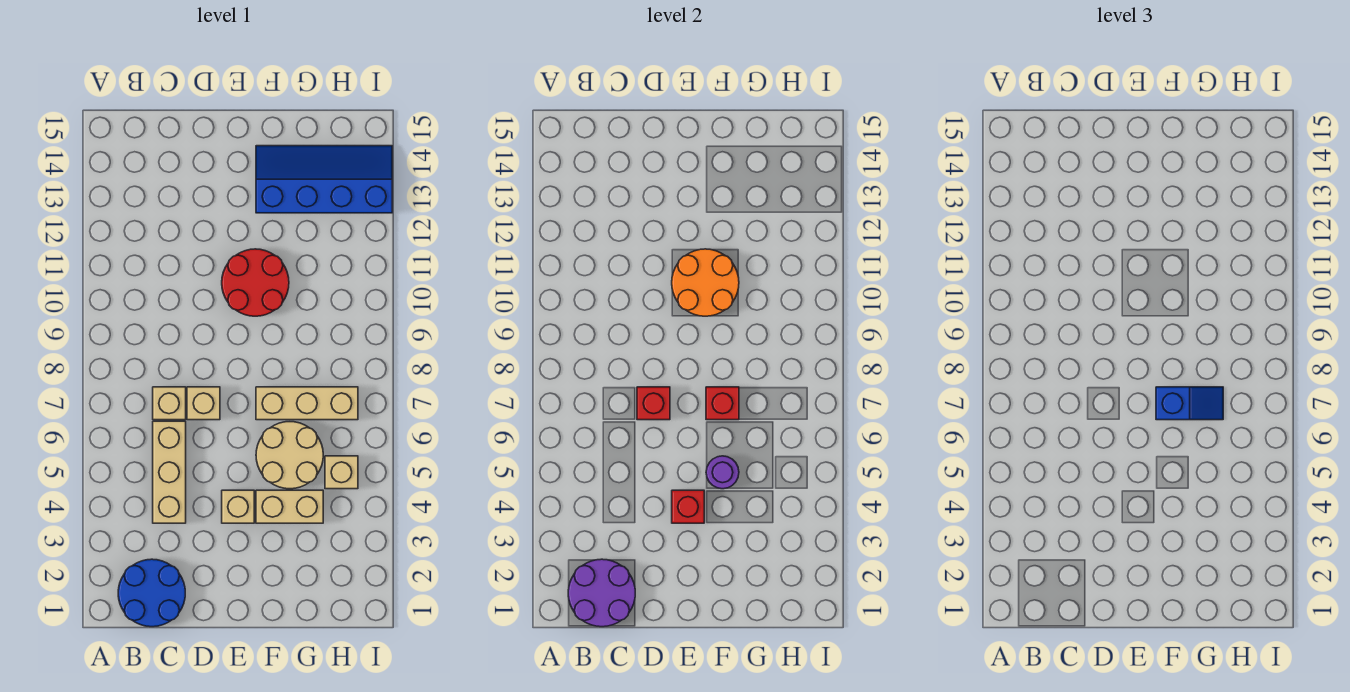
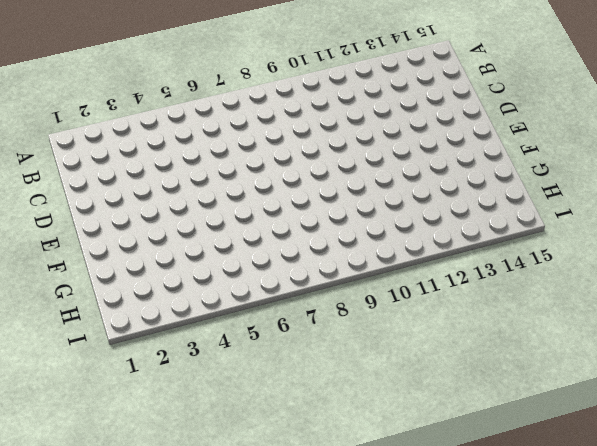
none -> blue 2x2 round brick [118,559,185,627]
none -> tan 1x3 brick [153,421,186,523]
none -> tan 1x1 brick [153,387,186,420]

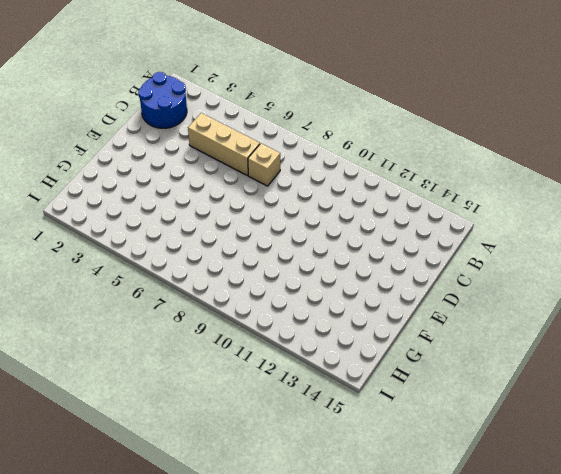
none -> tan 1x1 brick [187,387,220,420]
none -> tan 1x1 brick [222,490,254,523]
none -> red 2x2 round brick [222,249,289,316]

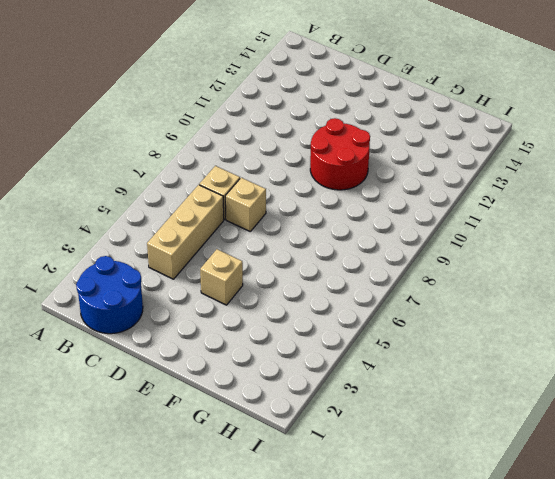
none -> tan 1x2 brick [256,490,323,523]
none -> tan 2x2 round brick [256,422,323,489]
none -> tan 1x3 brick [256,387,358,420]

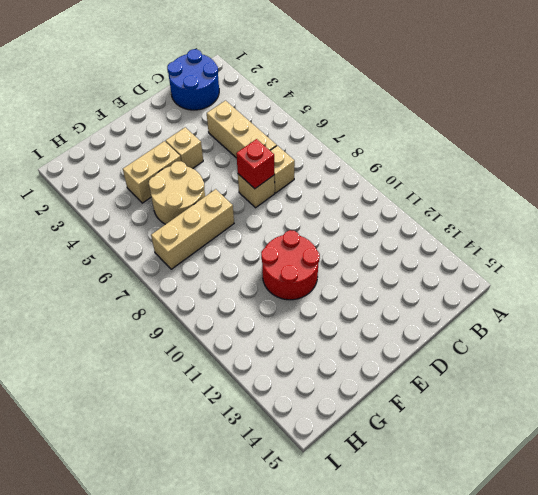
none -> blue 2x4 slope [256,146,392,213]
none -> tan 1x1 brick [325,456,358,489]
none -> purple 2x2 round brick [568,559,635,627]

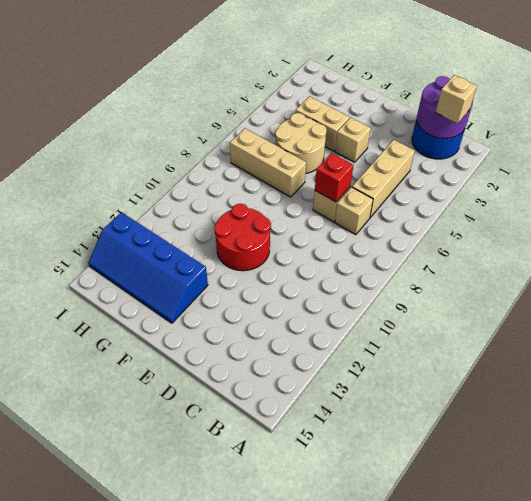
tan 1x1 brick [435,75,477,123] -> tan 1x1 brick moved to [325,456,358,489]
none -> red 1x1 brick [672,490,704,523]
none -> orange 2x2 round brick [672,249,739,316]
none -> purple 1x1 round brick [706,456,739,489]

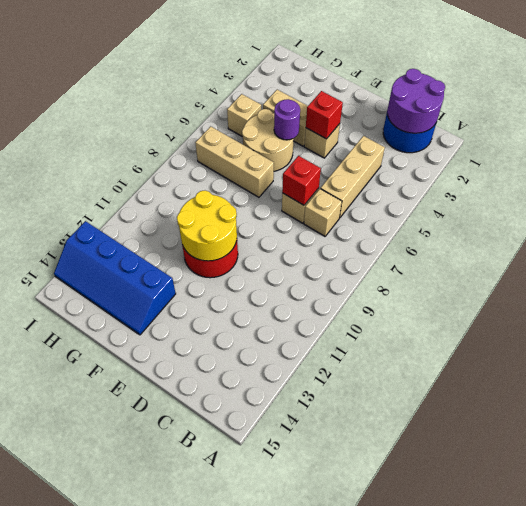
yellow 2x2 round brick [177,191,237,261] -> orange 2x2 round brick [672,249,739,316]
none -> red 1x1 brick [706,387,739,420]
none -> blue 1x2 slope [1156,387,1223,420]

